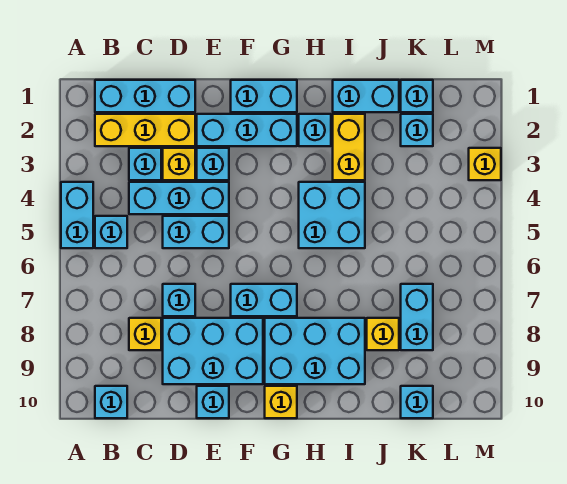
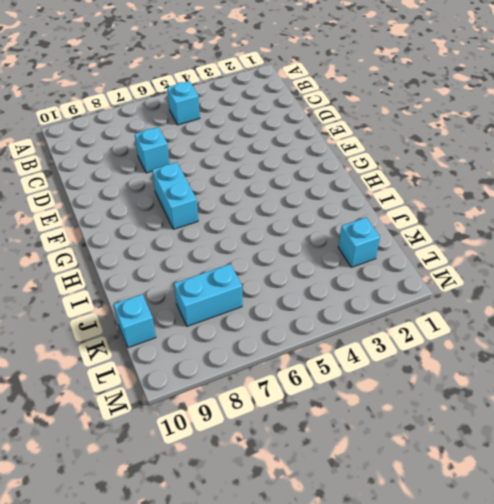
none -> cyan 1x2 brick [61,182,93,248]
none -> cyan 1x3 brick [95,80,195,112]
none -> yellow 1x3 brick [95,114,195,146]

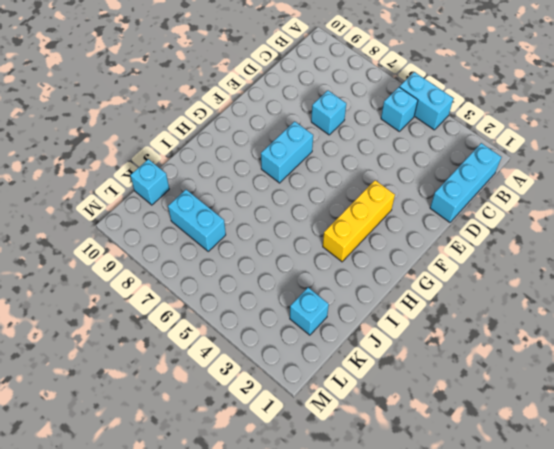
yellow 1x3 brick [323,180,395,262] -> yellow 1x3 brick moved to [95,114,195,146]
none -> cyan 1x1 brick [95,386,127,418]
none -> cyan 1x1 brick [129,148,161,180]
none -> cyan 1x3 brick [129,182,229,214]

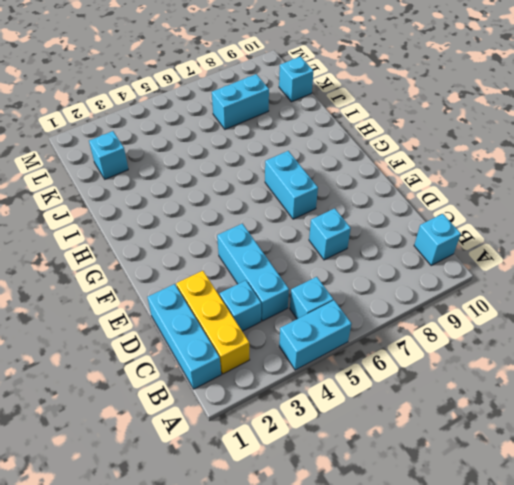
none -> yellow 1x1 brick [129,318,161,350]
none -> yellow 1x1 brick [163,148,195,180]
none -> cyan 1x2 brick [163,216,229,248]

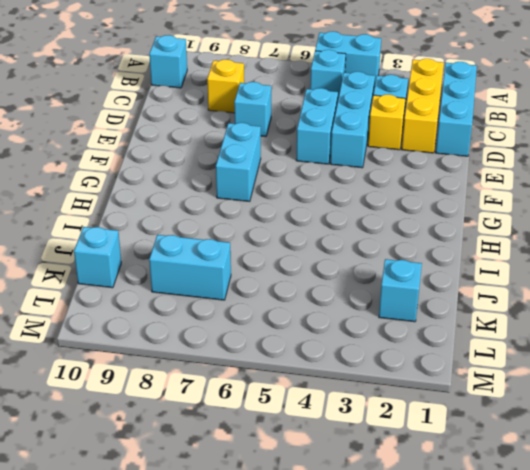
none -> cyan 2x3 brick [163,318,263,384]
none -> cyan 1x3 brick [197,114,297,146]
none -> cyan 1x1 brick [197,148,229,180]

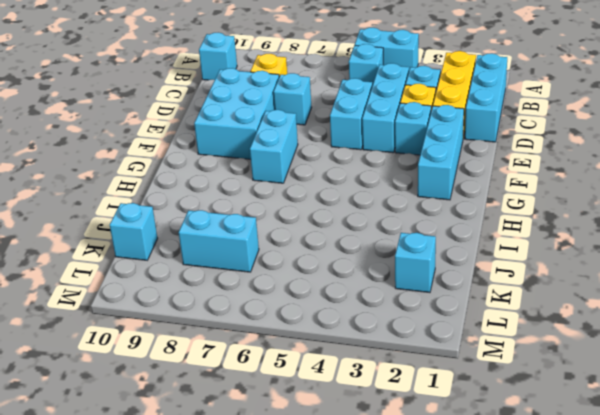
none -> cyan 1x1 brick [197,386,229,418]
none -> cyan 1x2 brick [231,80,297,112]
none -> cyan 2x3 brick [265,318,365,384]

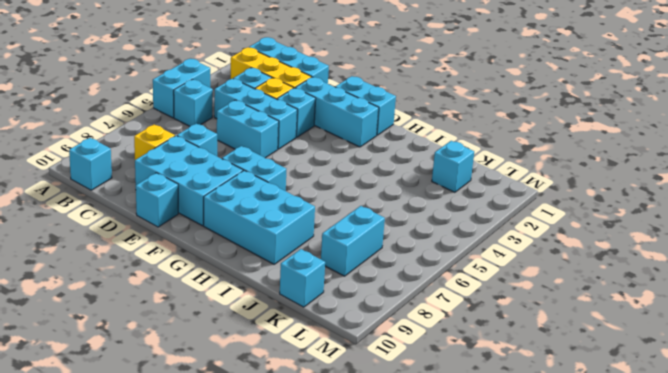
none -> yellow 1x1 brick [265,386,297,418]
none -> cyan 1x1 brick [299,114,331,146]
none -> cyan 2x2 brick [299,182,365,248]

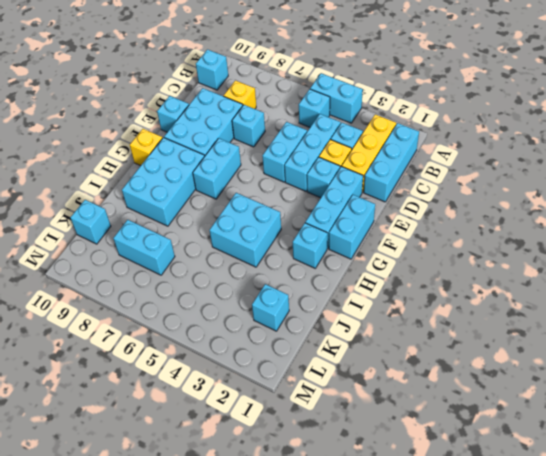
none -> cyan 1x2 brick [333,80,399,112]
none -> yellow 1x2 brick [333,114,365,180]
none -> yellow 1x1 brick [367,318,399,350]

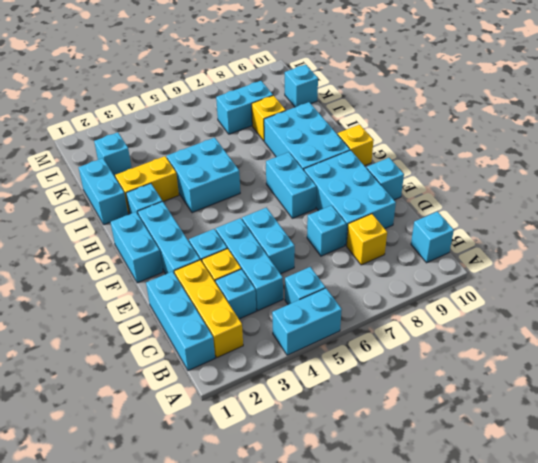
none -> cyan 1x1 brick [401,80,433,112]
none -> yellow 1x1 brick [469,148,501,180]

